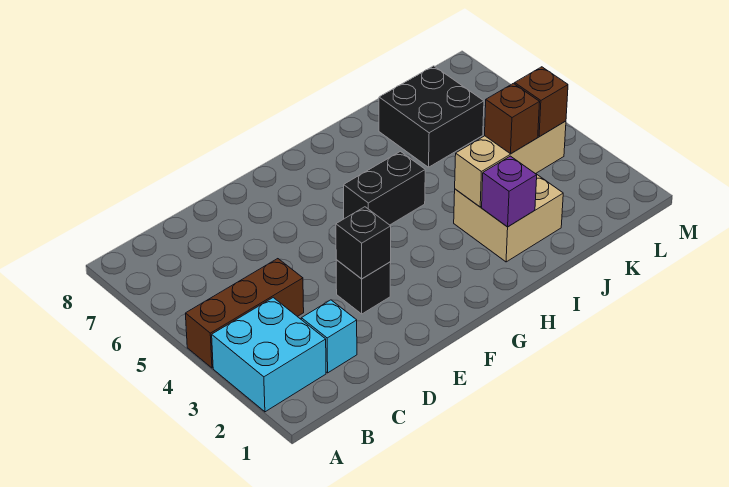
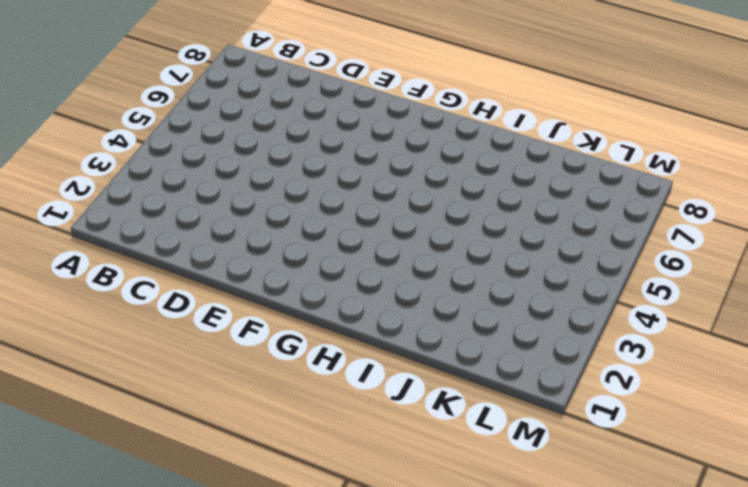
none -> cyan 2x2 brick [212,298,326,412]
none -> brown 1x3 brick [185,259,304,368]
none -> cyan 1x1 brick [301,300,357,373]

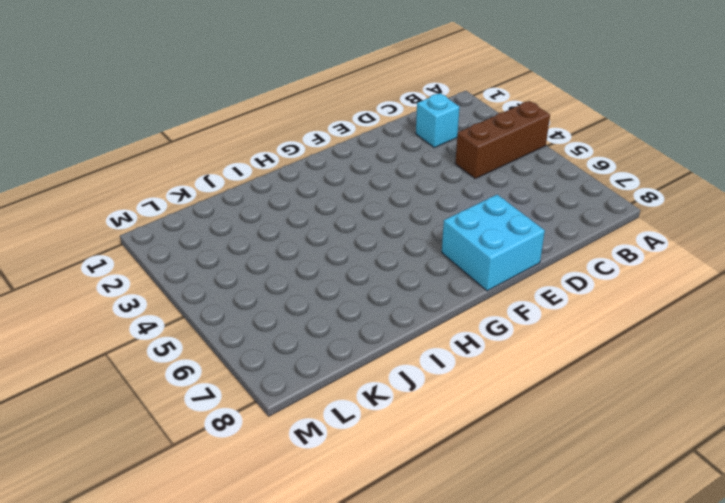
cyan 2x2 brick [442,195,545,291] -> cyan 2x2 brick moved to [212,298,326,412]
none -> black 1x1 brick [336,260,391,314]
none -> black 1x2 brick [344,151,425,225]
none -> tan 2x2 brick [454,174,563,262]

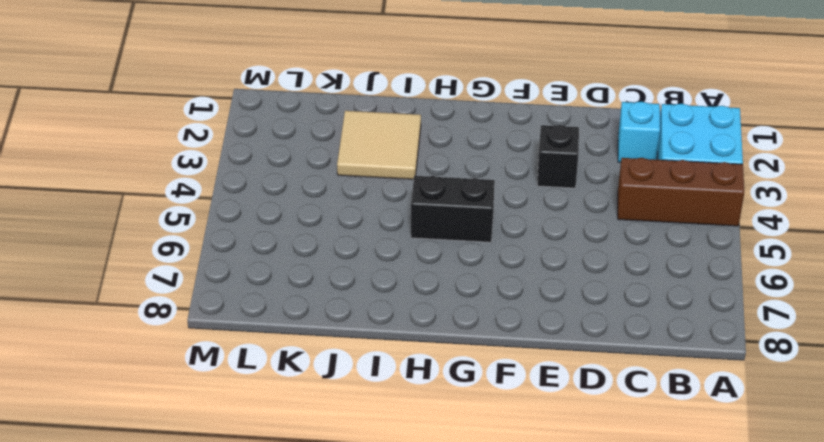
tan 2x2 tile [337,111,421,179] -> tan 2x2 brick [454,174,563,262]
none -> black 2x2 brick [379,66,484,167]
none -> black 1x1 brick [336,207,391,279]
none -> purple 1x1 brick [482,156,537,227]

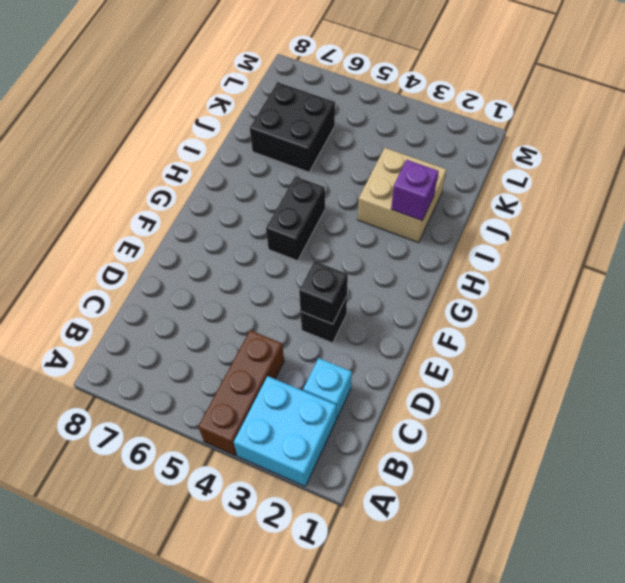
none -> tan 1x3 brick [455,121,566,207]
none -> brown 1x1 brick [485,83,540,154]
none -> brown 1x1 brick [515,67,568,137]

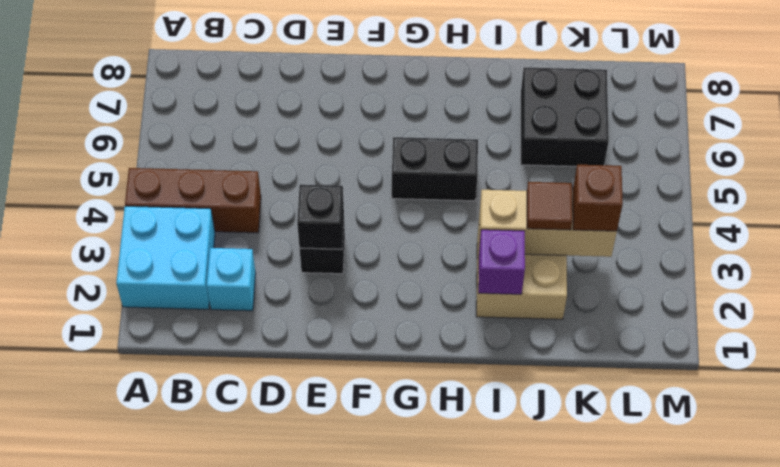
brown 1x1 tile [527,182,572,230] -> brown 1x1 brick [485,83,540,154]

